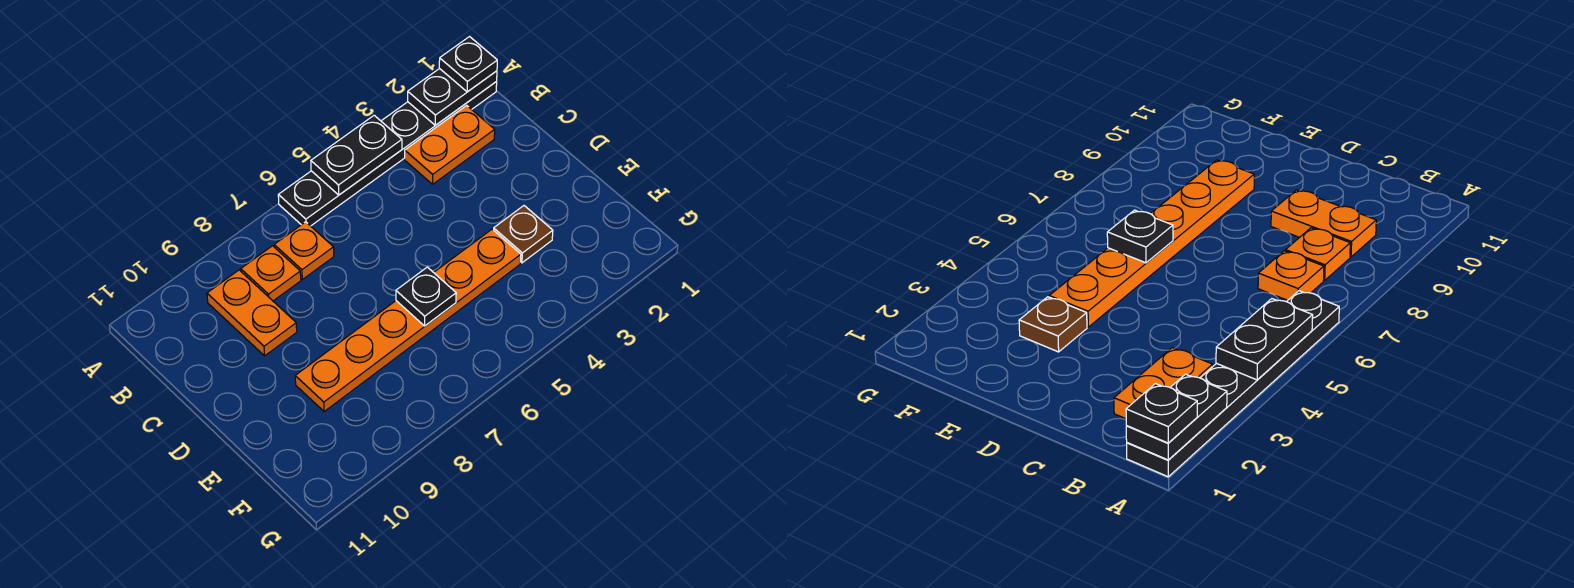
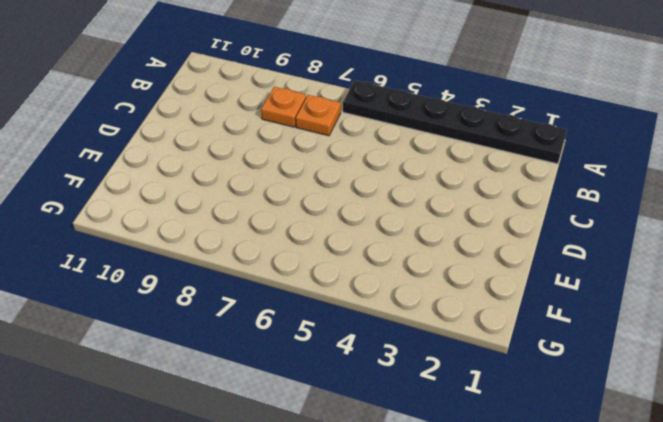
none -> orange 1x2 plate [405,105,495,184]
none -> orange 1x2 plate [207,270,297,356]

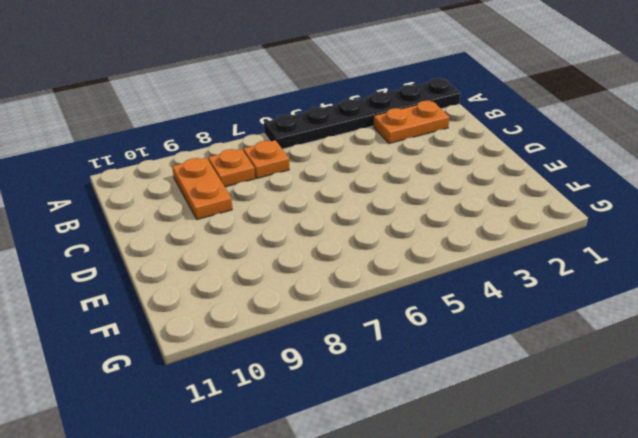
none -> brown 1x1 plate [494,206,553,263]
none -> orange 1x6 plate [295,229,521,412]

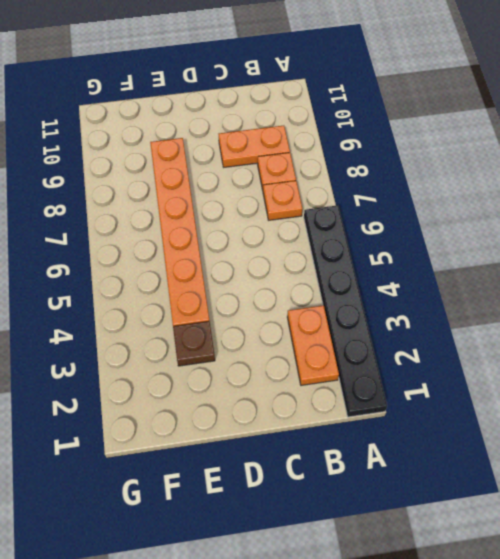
none -> black 1x2 plate [408,68,497,125]
none -> black 1x2 plate [311,115,402,195]

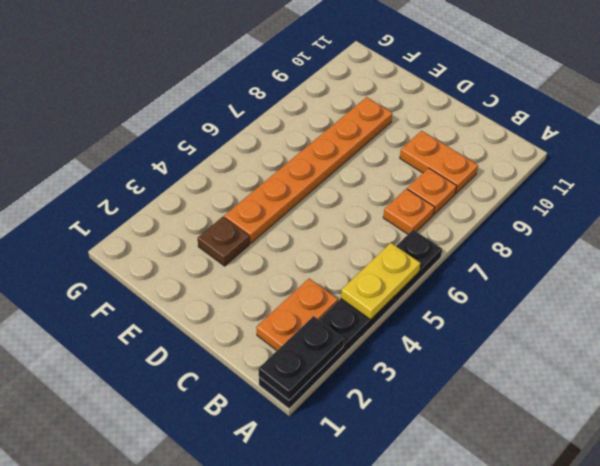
yellow 1x2 plate [341,243,420,320] -> black 1x2 plate [311,115,402,195]
none -> black 1x1 plate [396,267,456,326]
none -> black 1x1 plate [439,37,497,92]

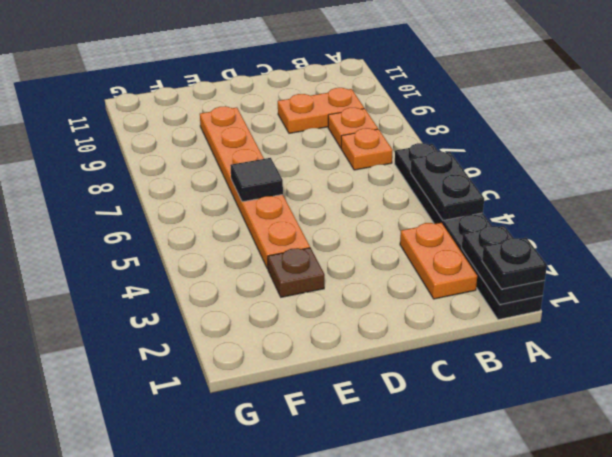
black 1x1 tile [230,158,283,202] -> black 1x1 plate [396,267,456,326]

